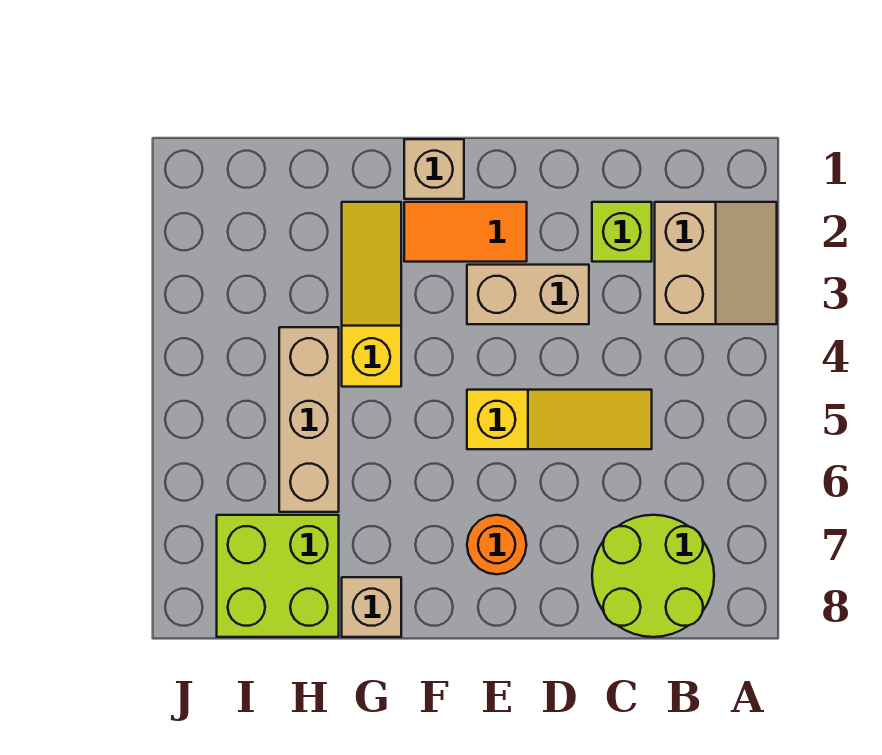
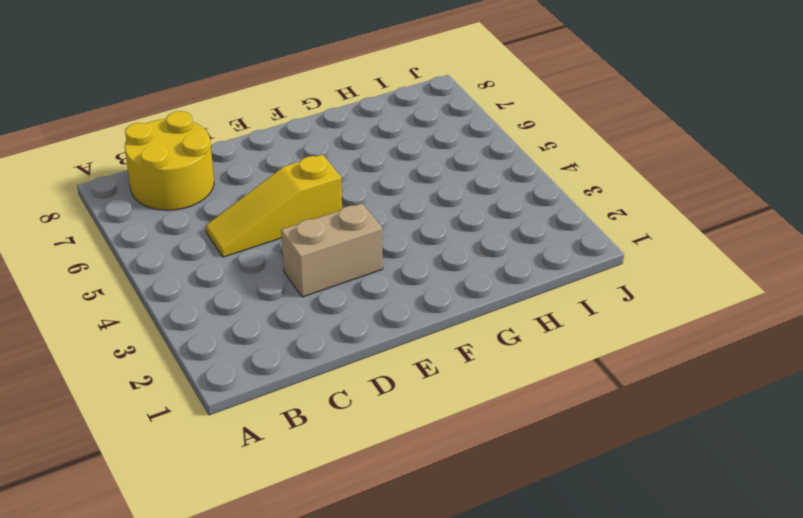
yellow 2x2 round brick [125,111,214,210] -> lime 2x2 round brick [592,515,714,637]
none -> tan 2x2 slope [655,202,777,324]
none -> lime 1x1 brick [592,202,652,262]
none -> orange 1x2 tile [404,202,527,262]

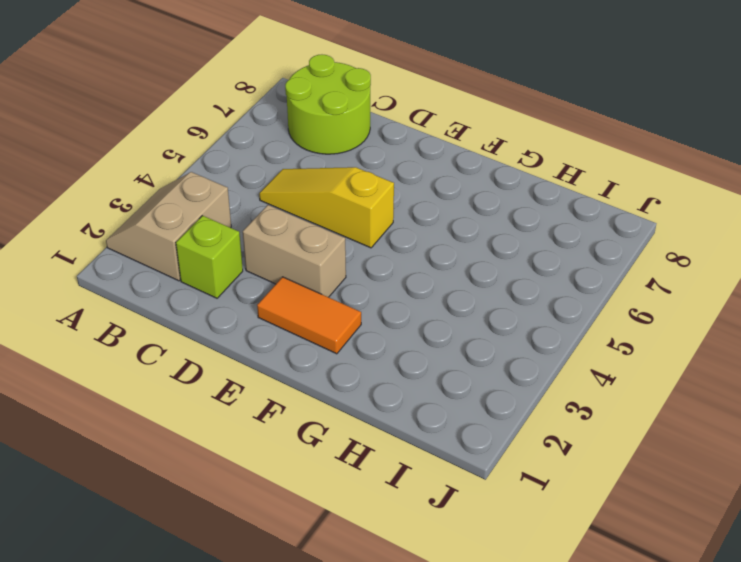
none -> orange 1x1 round brick [467,515,526,574]
none -> tan 1x1 brick [404,139,464,199]
none -> yellow 1x3 slope [342,202,401,387]

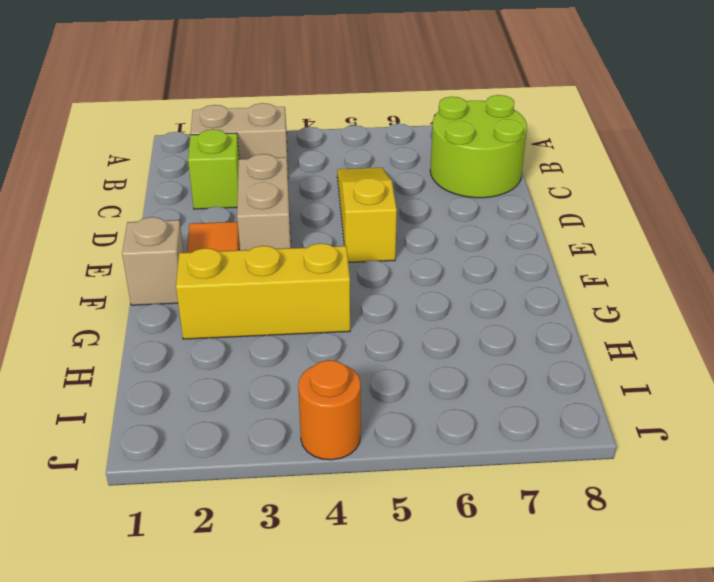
yellow 1x3 brick [176,243,350,339] -> yellow 1x3 slope [342,202,401,387]
orange 1x1 round brick [298,360,361,460] -> orange 1x1 round brick moved to [467,515,526,574]
none -> tan 1x1 brick [342,577,401,637]
none -> tan 1x3 brick [279,327,339,512]
none -> lime 2x2 brick [217,515,339,637]

